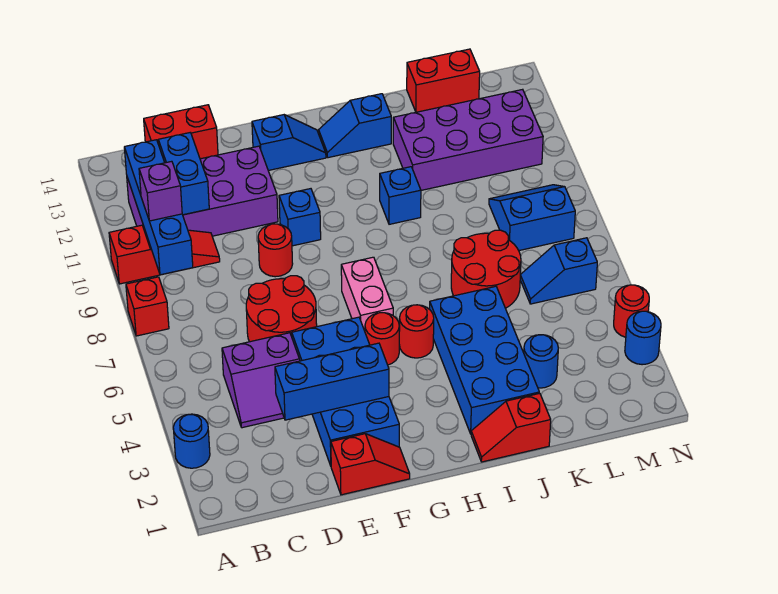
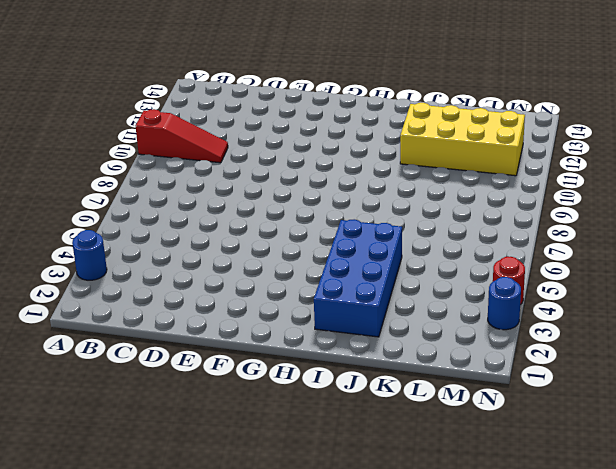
yellow 2x4 brick [400,103,525,176] -> purple 2x4 brick [393,89,543,190]
none -> red 1x1 brick [126,277,169,336]
none -> purple 2x4 brick [127,146,278,236]
none -> purple 2x2 slope [222,333,300,428]
none -> red 1x2 brick [144,105,218,159]

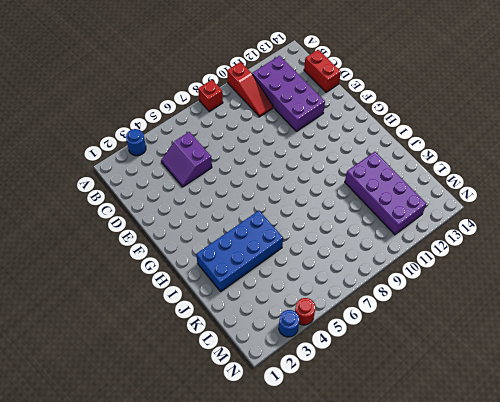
none -> red 2x2 round brick [246,276,317,342]
none -> red 1x2 slope [331,434,410,495]
none -> blue 2x4 brick [292,317,399,466]
none -> red 1x1 round brick [258,224,293,277]

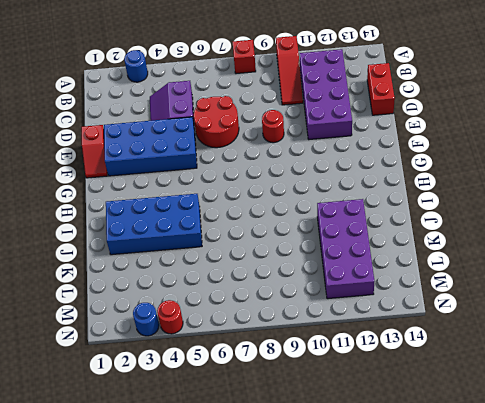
none -> blue 1x1 brick [279,189,321,246]
none -> blue 1x2 slope [252,115,326,171]
none -> red 1x1 round brick [365,313,399,365]
none -> pink 1x2 brick [341,257,393,331]

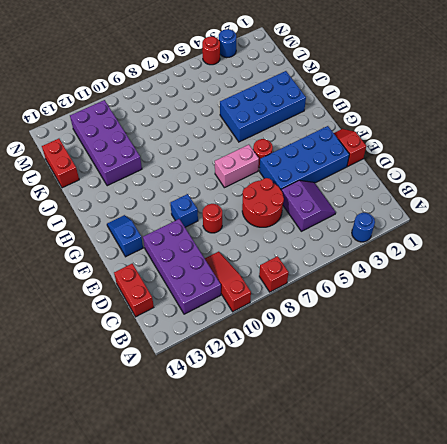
none -> red 1x1 round brick [399,305,434,358]
none -> blue 1x2 slope [319,94,391,158]
none -> red 1x2 slope [471,393,551,462]
none -> blue 1x1 brick [380,167,421,224]

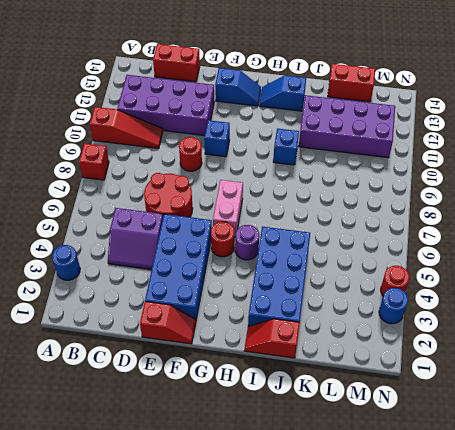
purple 1x1 round brick [235,225,259,260] -> red 1x1 round brick [399,305,434,358]
none -> red 2x2 round brick [451,230,521,308]
none -> blue 1x1 round brick [524,335,558,388]
none -> blue 1x2 slope [520,238,597,304]
none -> blue 2x2 slope [489,185,575,251]

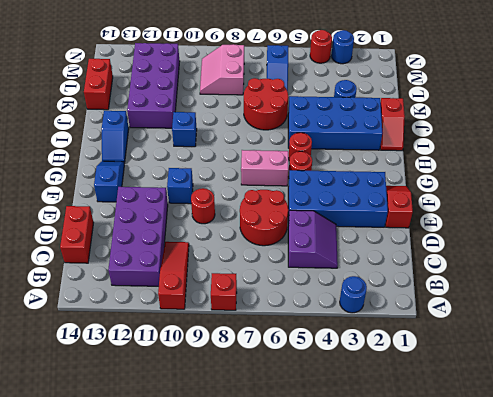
pink 2x2 slope [200,44,244,95] -> blue 2x2 slope [489,185,575,251]
none -> blue 1x4 brick [124,140,193,275]
none -> blue 1x2 brick [158,133,209,215]
none -> blue 1x3 brick [275,343,389,420]
none -> purple 1x1 brick [139,161,182,221]

